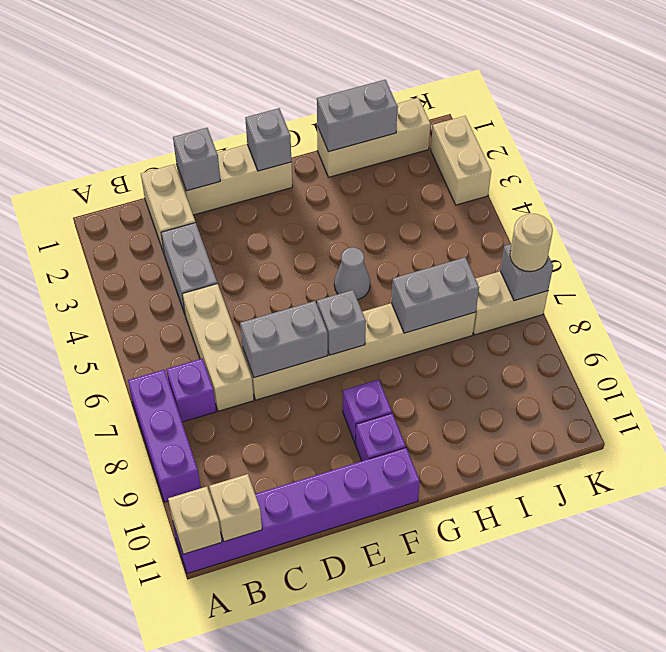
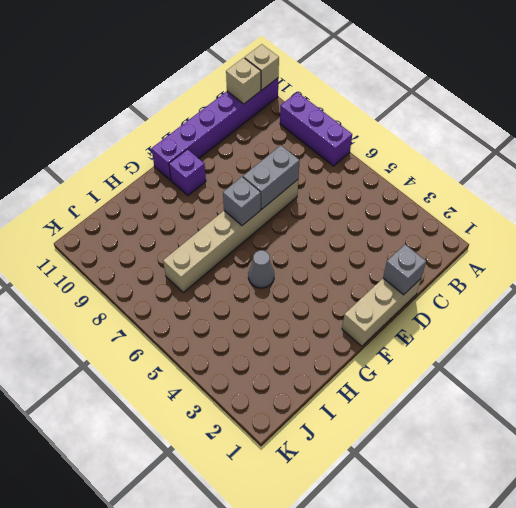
none -> purple 1x1 brick [166,358,216,422]
none -> tan 1x2 brick [141,164,195,253]
none -> grey 1x2 brick [161,223,217,314]

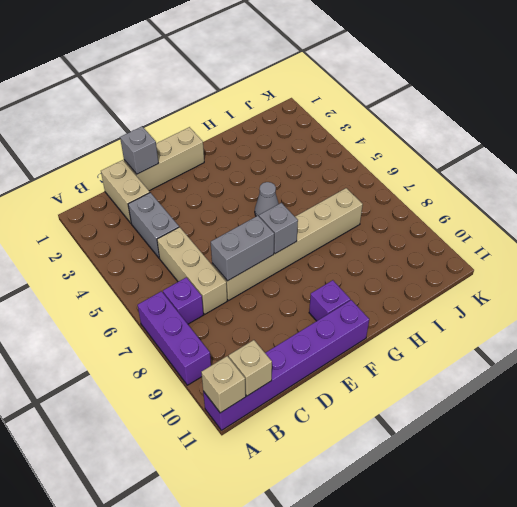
none -> purple 1x1 brick [343,380,392,444]
none -> tan 1x3 brick [317,98,431,177]
none -> tan 1x2 brick [473,271,548,335]

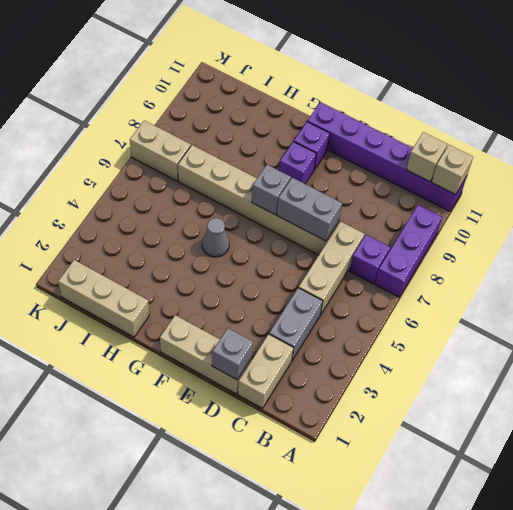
none -> tan 1x2 brick [431,116,491,205]
none -> grey 1x1 brick [245,108,291,171]
none -> grey 1x2 brick [317,80,398,152]

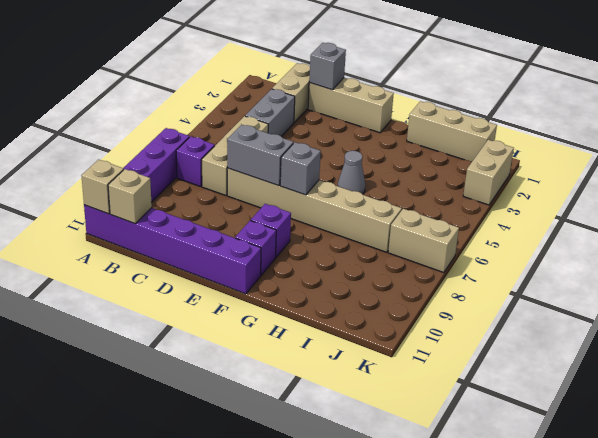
none -> grey 1x1 brick [245,108,291,171]
none -> grey 1x2 brick [317,80,398,152]
none -> grey 1x2 brick [391,257,479,333]

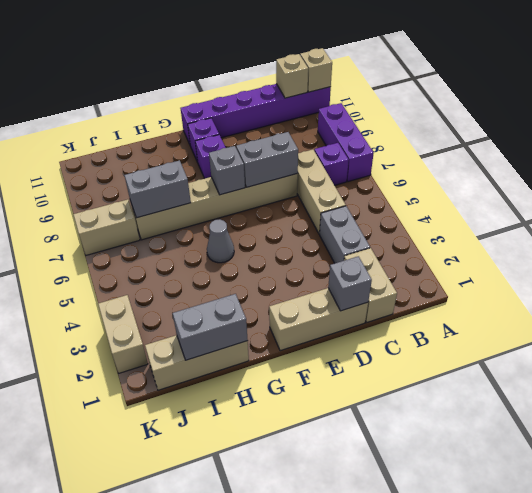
none -> grey 1x1 brick [245,108,291,171]
none -> grey 1x1 brick [500,244,553,301]
none -> tan 1x1 round brick [510,214,553,272]

